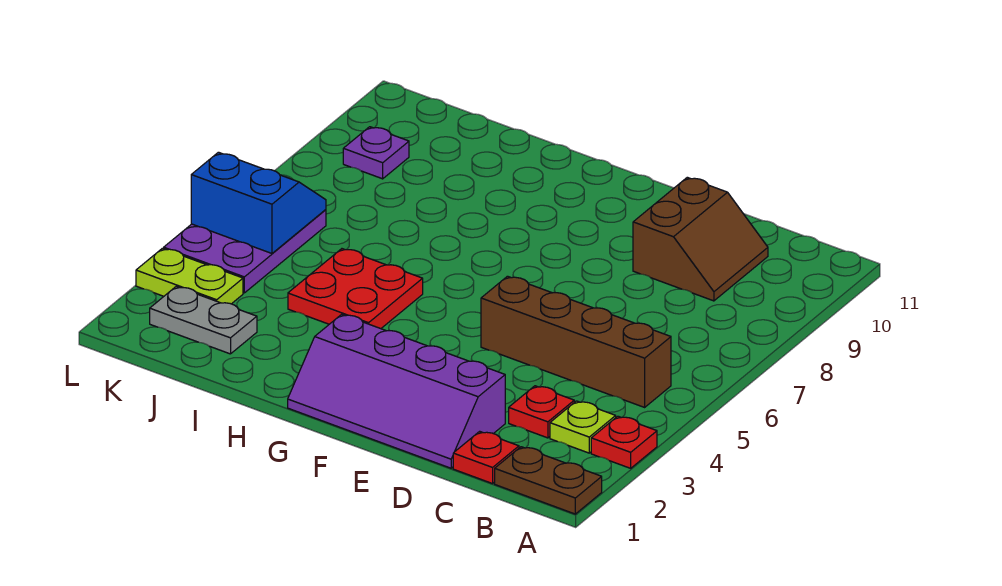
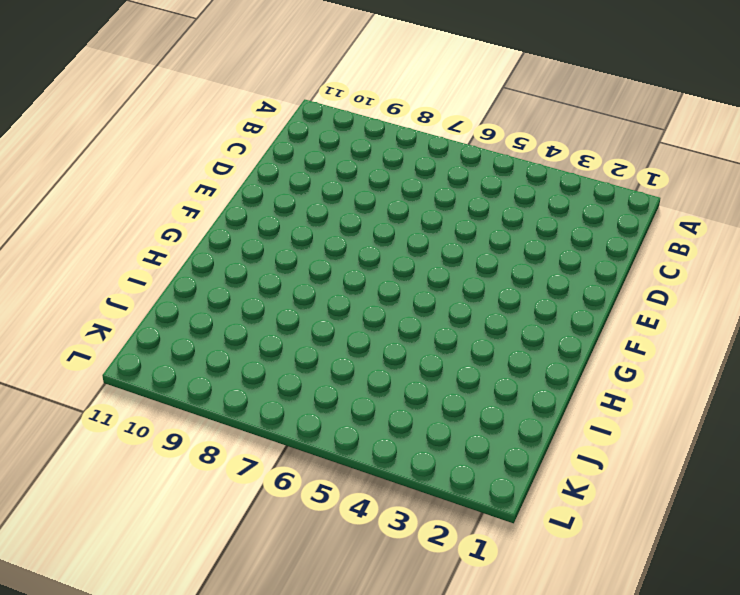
none -> brown 1x2 plate [495,447,602,514]
none -> red 1x1 plate [591,416,657,468]
none -> lime 1x1 plate [550,401,616,453]

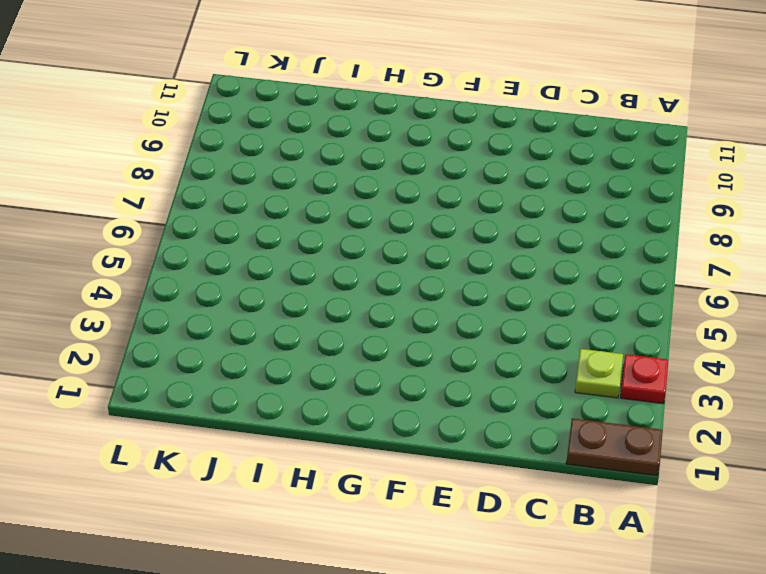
none -> brown 1x4 brick [481,276,671,407]
none -> red 1x1 plate [453,431,519,484]
none -> red 1x1 plate [509,386,574,438]

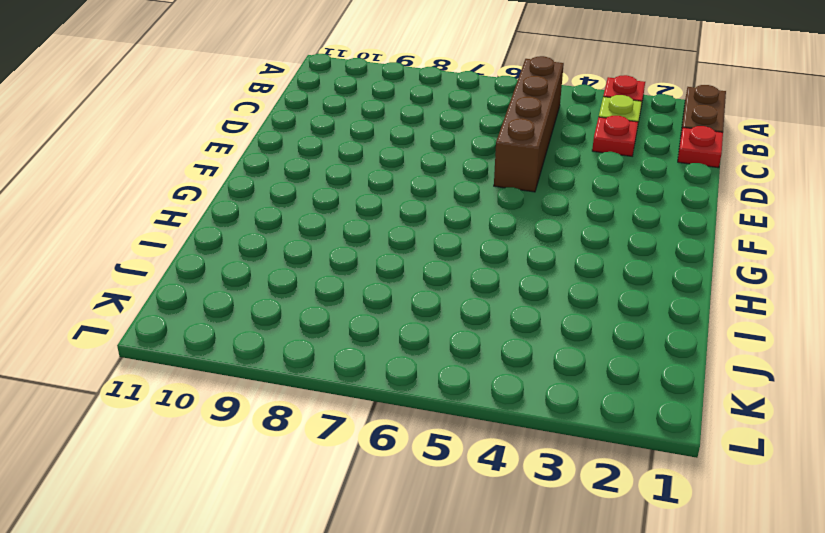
none -> brown 2x2 slope [633,177,768,301]
none -> purple 2x4 slope [288,314,505,468]
none -> red 2x2 plate [288,249,423,329]

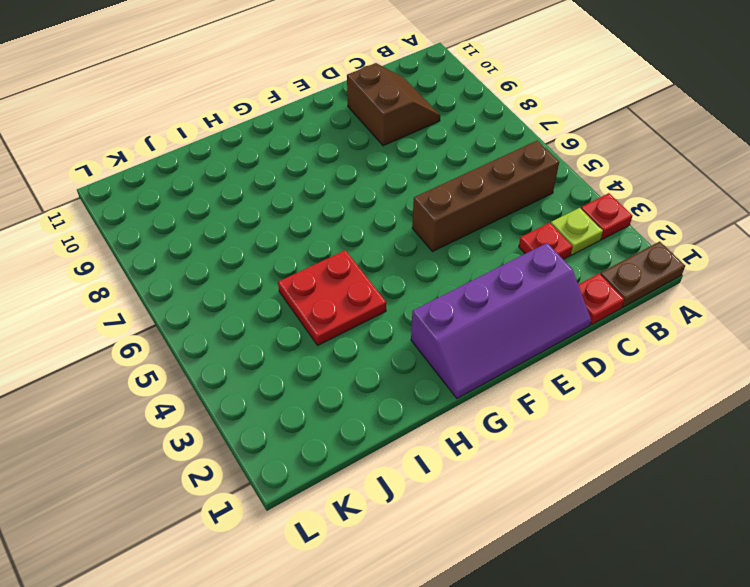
none -> grey 1x2 plate [150,287,257,354]
none -> lime 1x2 plate [136,248,243,304]
none -> purple 2x3 plate [164,210,326,293]

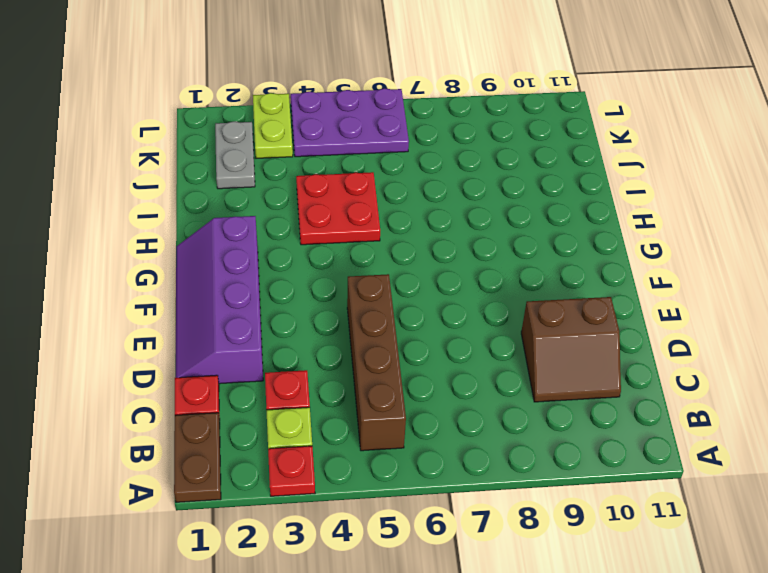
none -> purple 1x1 plate [343,127,409,179]
none -> blue 2x2 slope [191,152,326,253]

